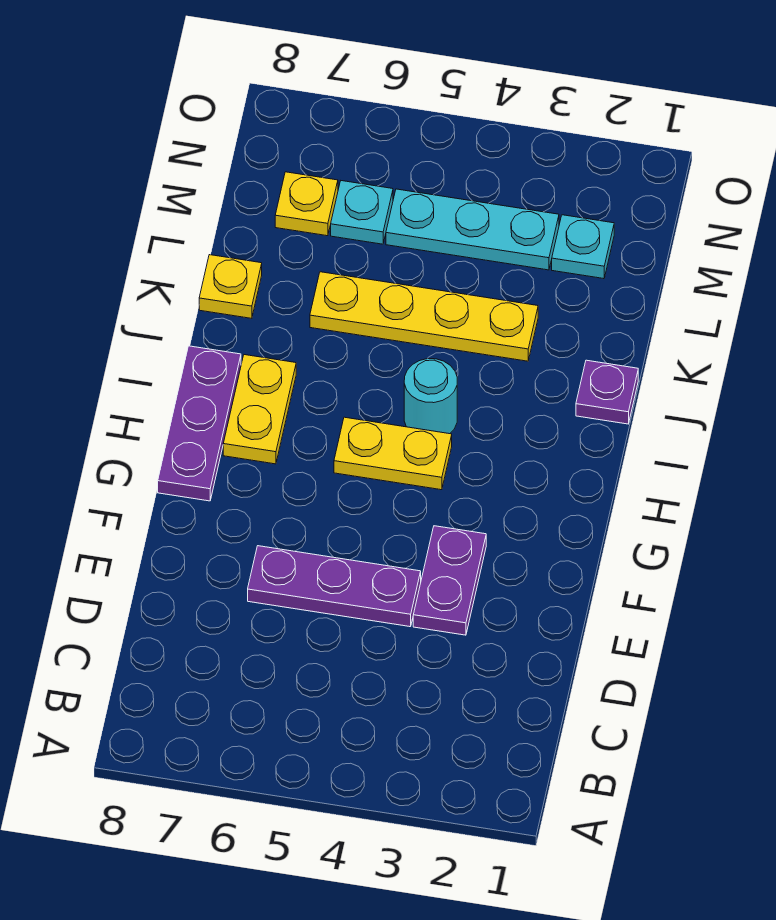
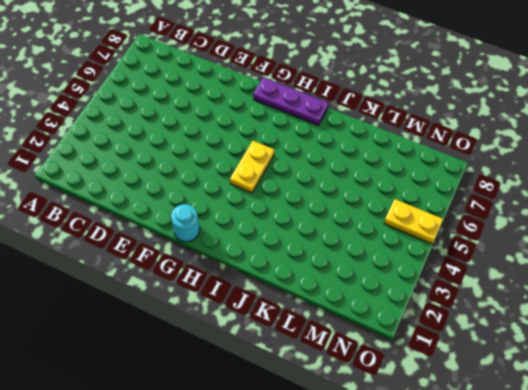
cyan 1x1 round brick [171,204,200,242] -> cyan 1x1 round brick moved to [404,359,457,434]
yellow 1x2 plate [384,199,443,244] -> yellow 1x2 plate moved to [223,355,296,464]
none -> purple 1x2 plate [413,526,486,635]
none -> purple 1x3 plate [248,546,421,627]
none -> purple 1x1 plate [576,360,638,424]

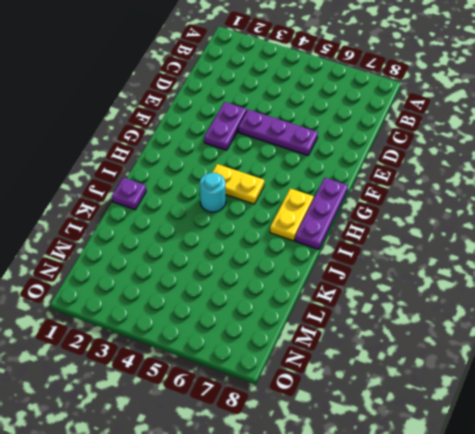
none -> yellow 1x4 plate [310,272,538,361]
none -> yellow 1x1 plate [199,255,262,318]
none -> cyan 1x1 plate [552,215,614,279]

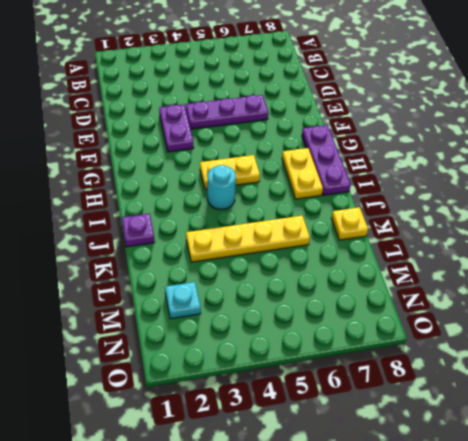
none -> cyan 1x3 plate [386,189,559,270]
none -> cyan 1x1 plate [331,181,393,244]
none -> yellow 1x1 plate [275,172,338,236]

